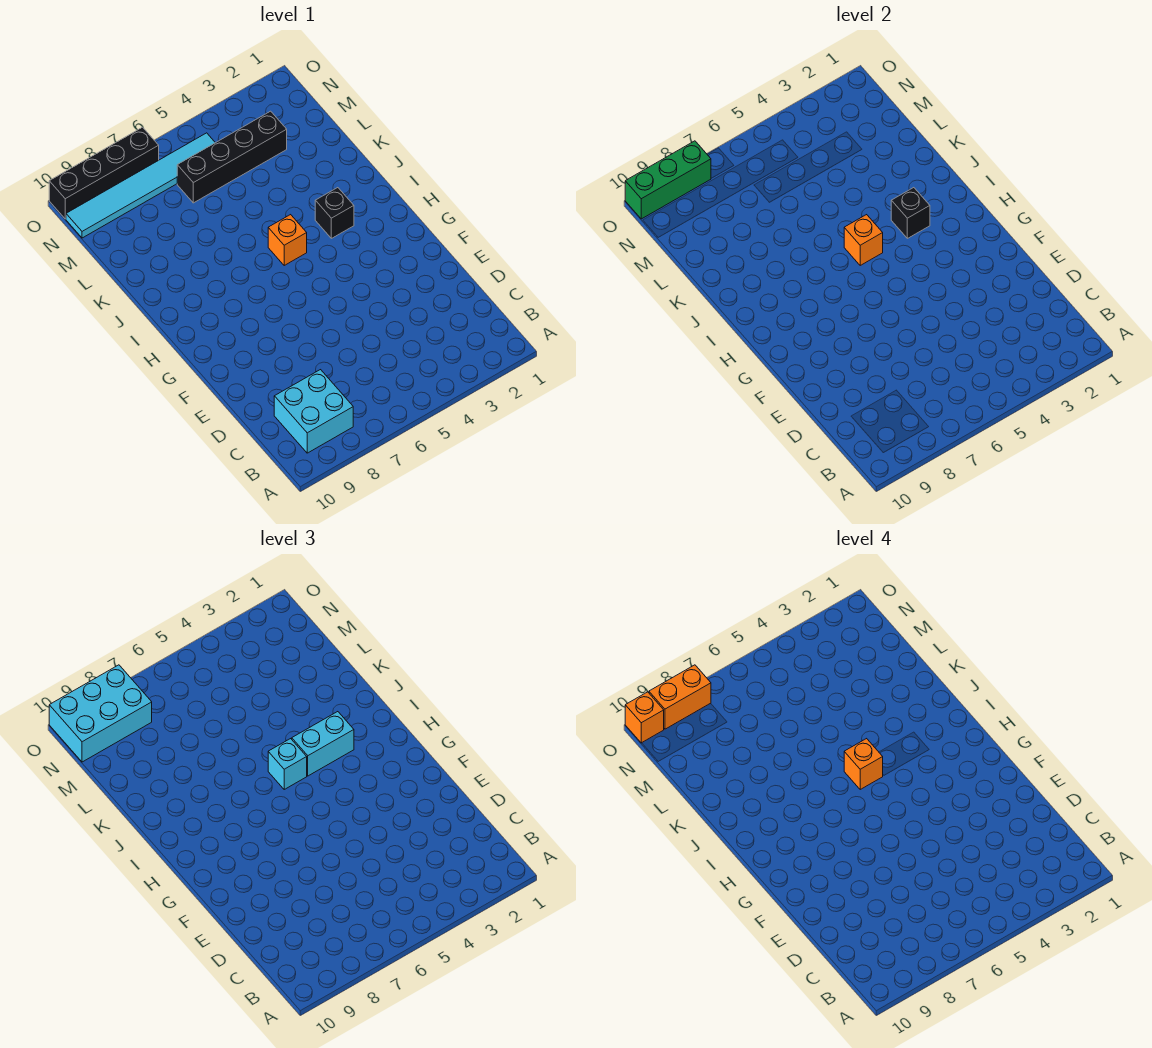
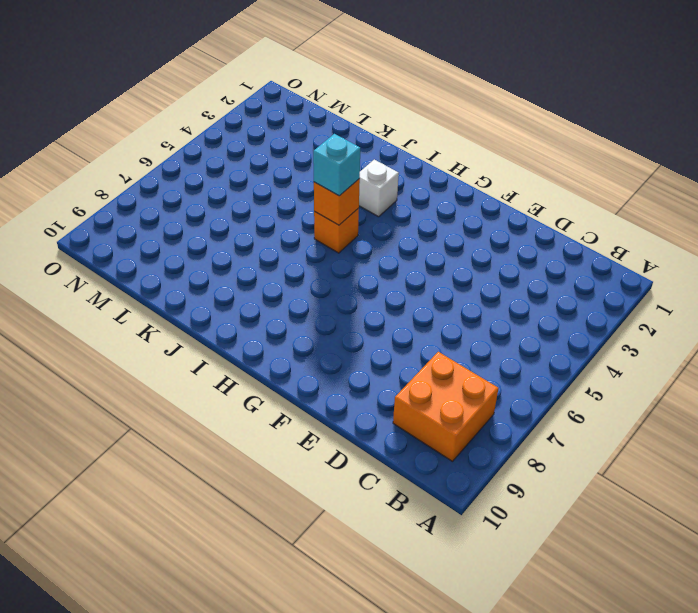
orange 2x2 brick [393,352,498,461] -> cyan 2x2 brick [274,370,353,453]
white 1x1 brick [359,160,399,217] -> black 1x1 brick [315,188,354,238]
none -> black 1x4 brick [177,111,287,203]
none -> cyan 1x6 tile [66,133,215,238]
none -> black 1x4 brick [49,127,159,219]

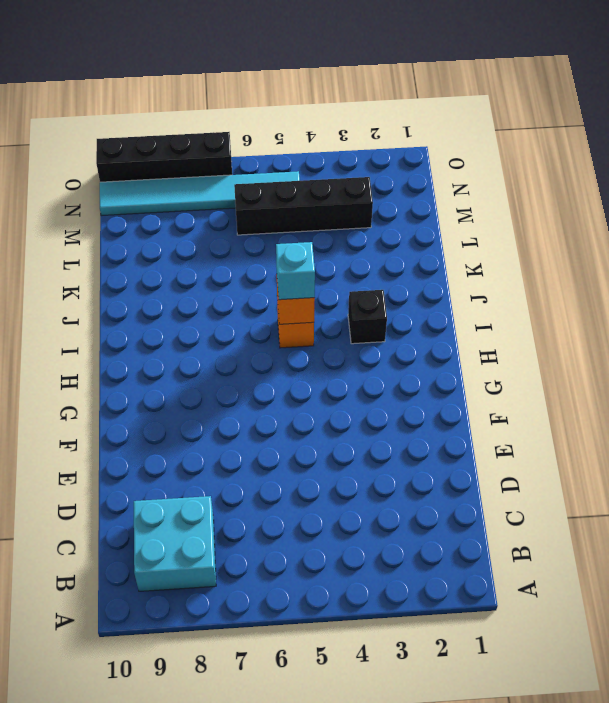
none -> black 1x1 brick [891,188,930,238]
none -> green 1x3 brick [625,141,711,219]
none -> cyan 1x2 brick [292,712,354,776]

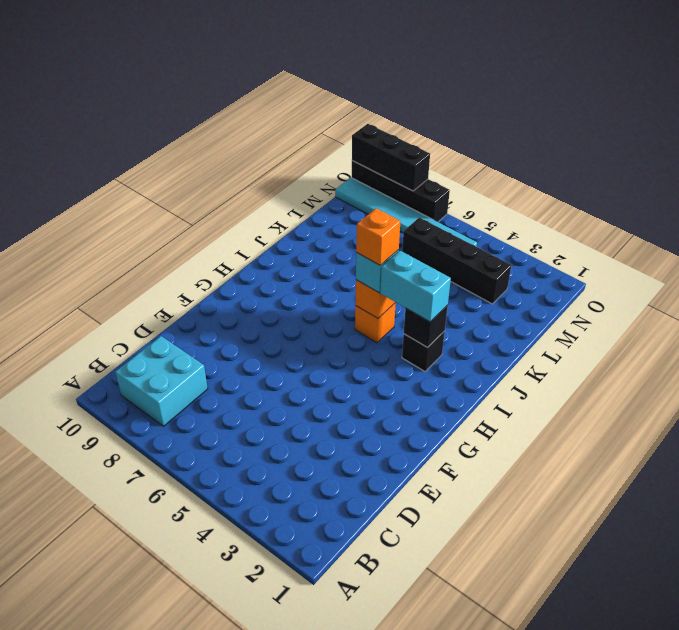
black 1x3 brick [352,124,430,191] -> green 1x3 brick [625,141,711,219]
none -> cyan 2x3 brick [49,665,152,762]
none -> orange 1x2 brick [649,665,711,729]
none -> orange 1x1 brick [625,692,664,743]

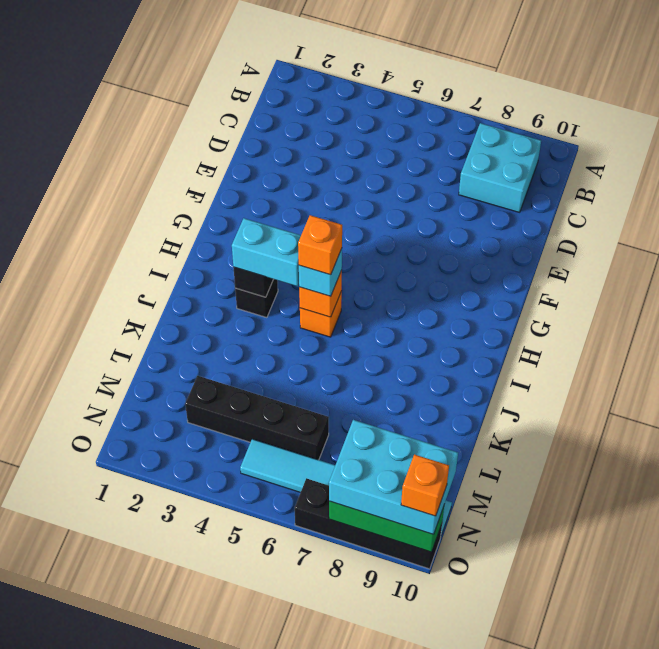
none -> orange 1x2 brick [649,665,711,729]

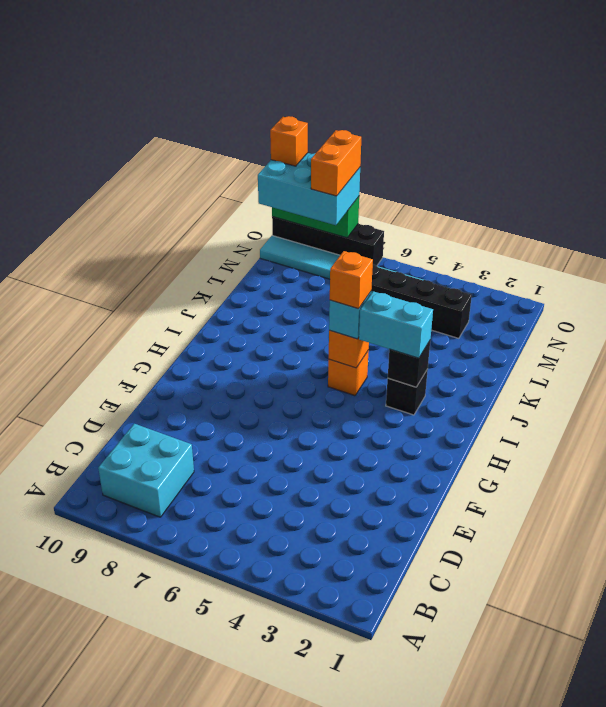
orange 1x2 brick [311,130,361,196] -> orange 1x2 brick turned to [649,665,711,729]

